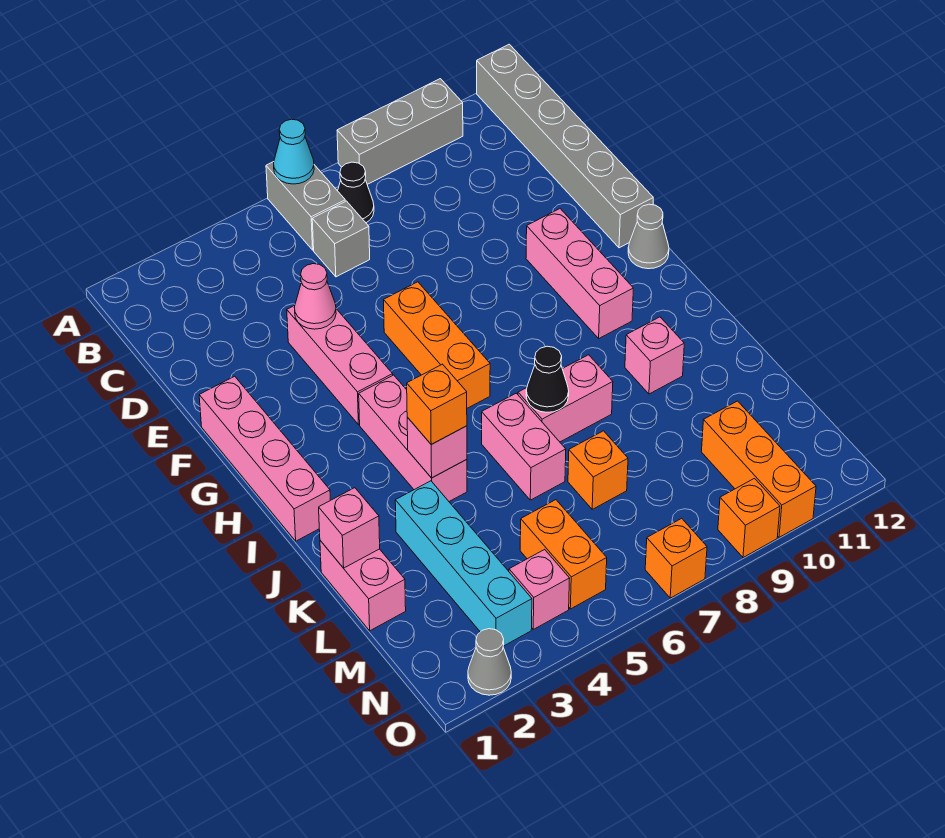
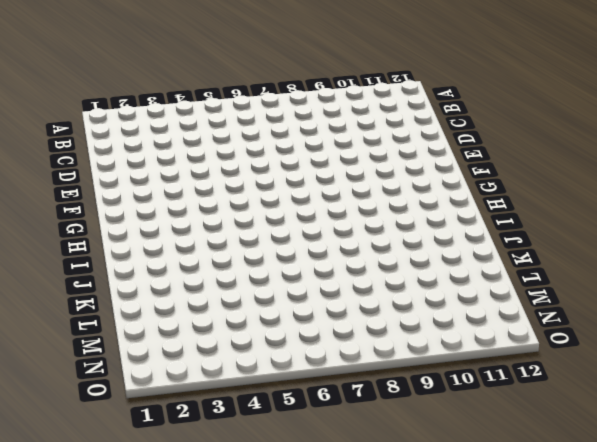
none -> grey 1x2 brick [266,162,345,250]
none -> grey 1x3 brick [337,79,463,184]
none -> grey 1x6 brick [477,44,653,248]

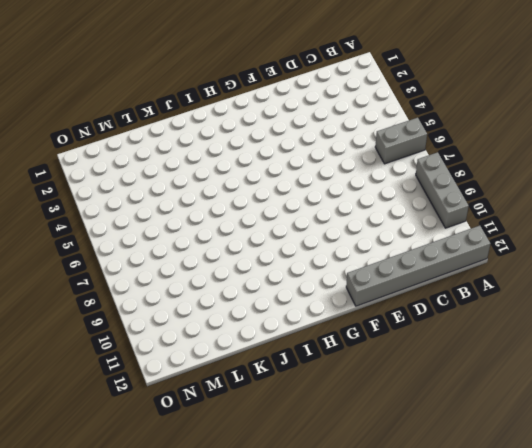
none -> black 1x1 cone [338,162,374,223]
none -> grey 1x1 brick [312,201,370,277]
none -> pink 1x3 brick [287,305,393,424]

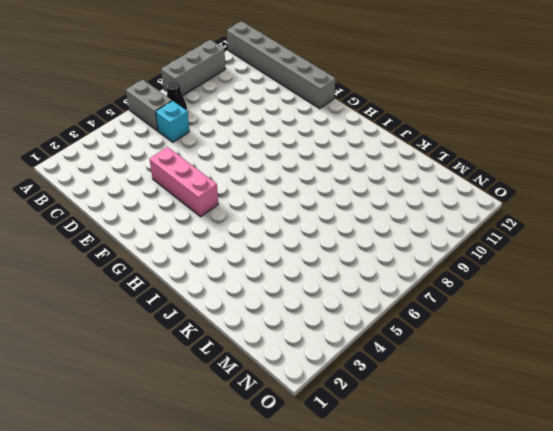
cyan 1x1 brick [156,101,190,142] -> grey 1x1 brick [312,201,370,277]
none -> pink 1x4 brick [199,376,330,541]
none -> orange 1x3 brick [384,282,490,408]
none -> pink 1x3 brick [526,209,633,338]

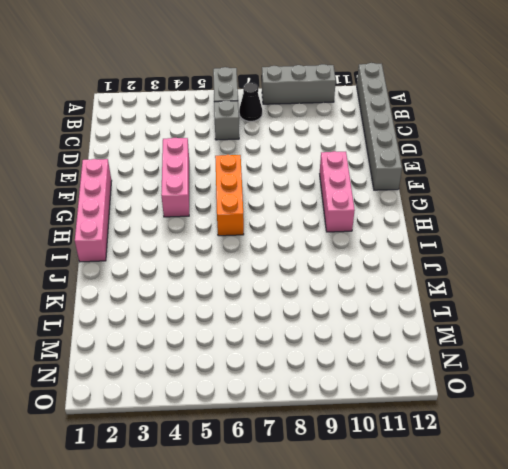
none -> grey 1x1 cone [628,204,669,269]
none -> pink 1x3 brick [359,375,467,501]
none -> pink 1x2 brick [482,393,566,500]

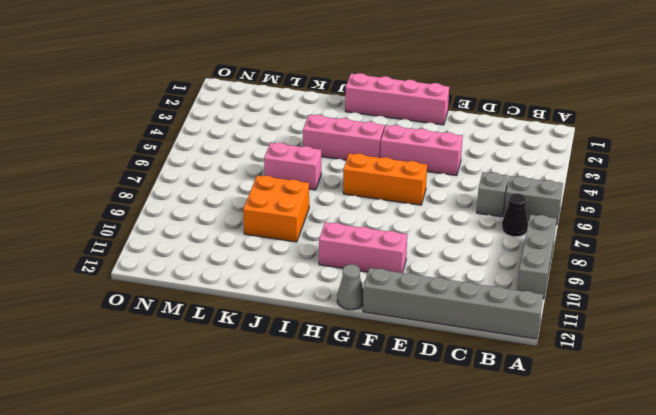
orange 2x2 brick [243,175,309,242] -> pink 1x2 brick [518,355,613,442]
none -> pink 1x1 brick [625,317,684,394]
none -> pink 1x2 brick [320,541,406,631]
none -> cyan 1x4 brick [395,481,532,646]

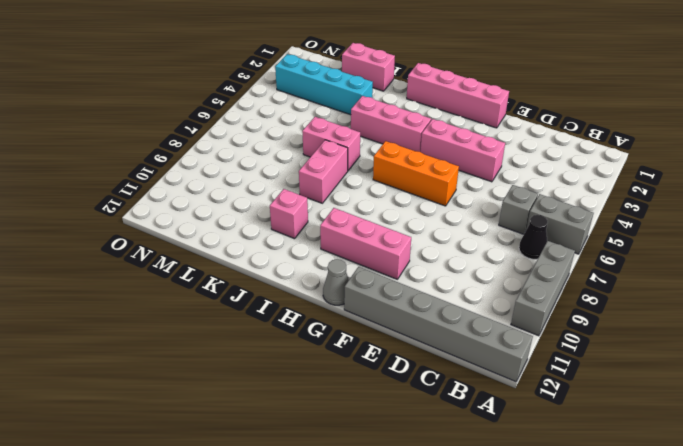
none -> orange 1x1 brick [568,431,628,509]
none -> orange 1x2 brick [520,500,607,609]
none -> orange 1x3 brick [702,401,816,537]

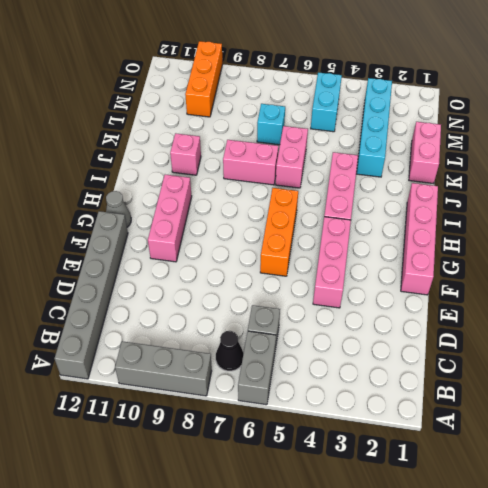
cyan 1x1 brick [257,104,285,145] -> orange 1x1 brick [568,431,628,509]
cyan 1x2 brick [311,72,342,132] -> orange 1x2 brick [520,500,607,609]
none -> pink 1x1 brick [509,549,570,629]
none -> grey 1x1 cone [468,629,511,695]
none -> orange 1x1 brick [645,518,707,598]

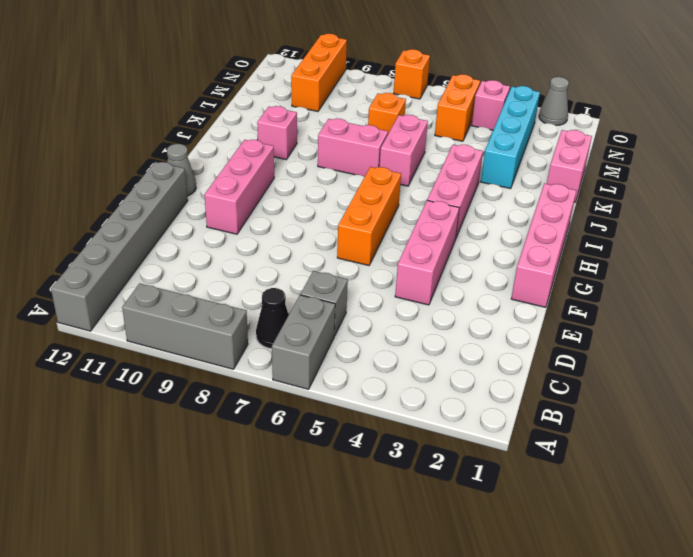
none -> orange 1x1 brick [718,478,780,557]
none -> cyan 1x1 cone [274,119,314,184]
none -> pink 1x1 cone [294,264,336,329]

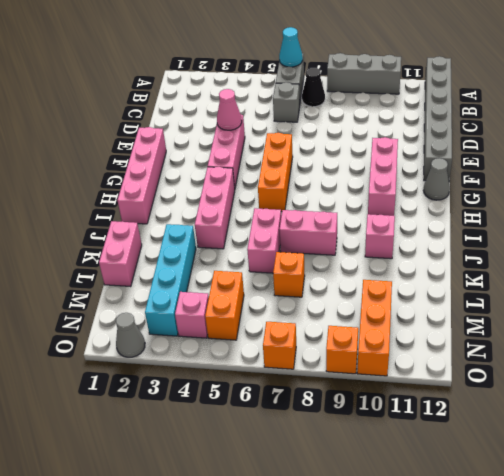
none -> pink 1x1 brick [407,417,467,478]
none -> black 1x1 cone [526,346,569,412]
none -> pink 1x1 brick [319,488,380,568]

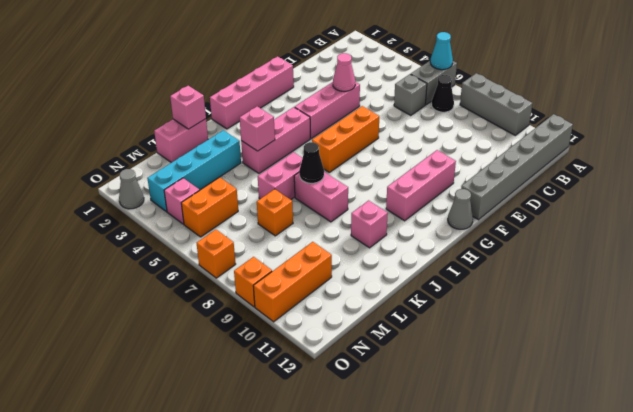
none -> orange 1x1 brick [407,364,467,444]

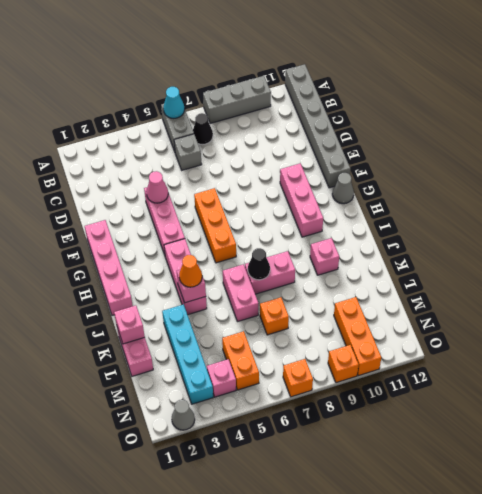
orange 1x1 cone [179,255,202,287] -> orange 1x1 brick [407,364,467,444]

